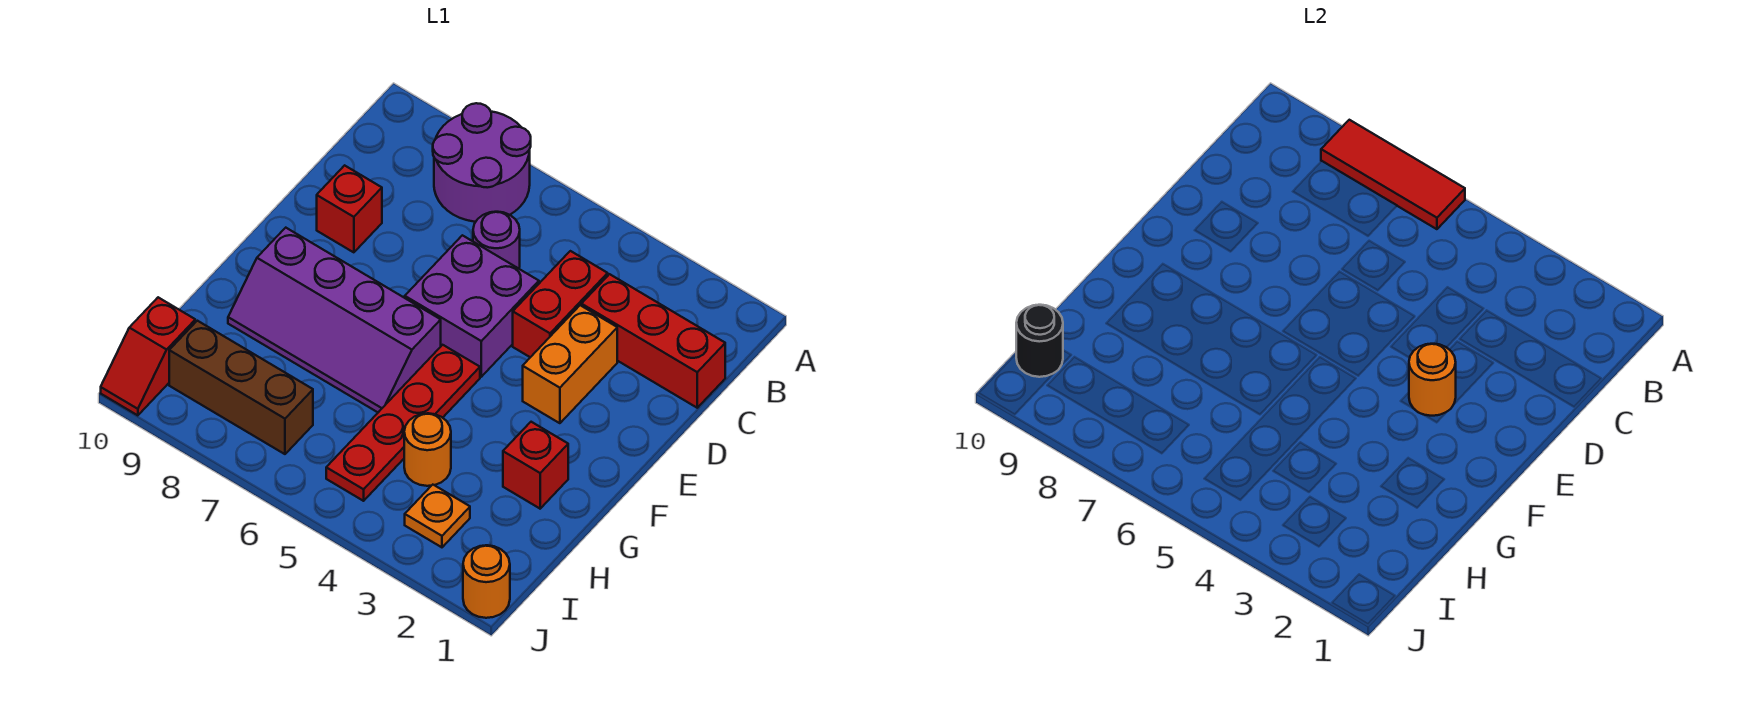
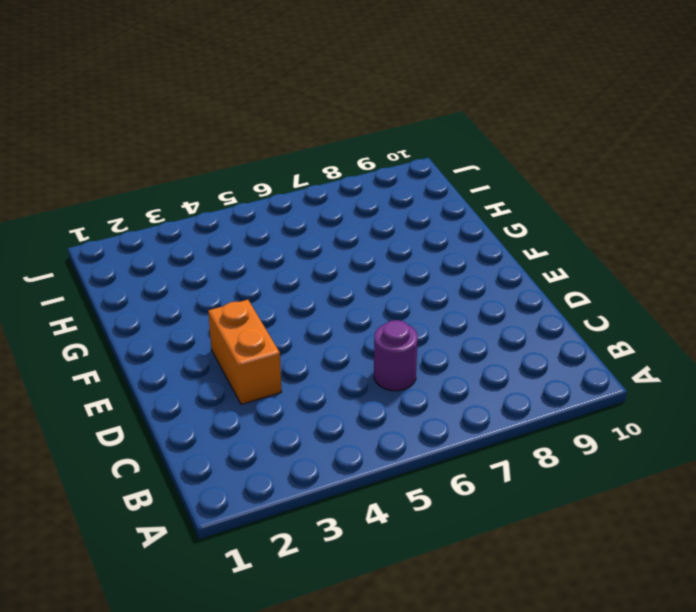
none -> purple 2x2 round brick [433,103,531,222]
none -> red 1x3 brick [581,274,725,408]
none -> red 1x2 brick [513,251,608,357]

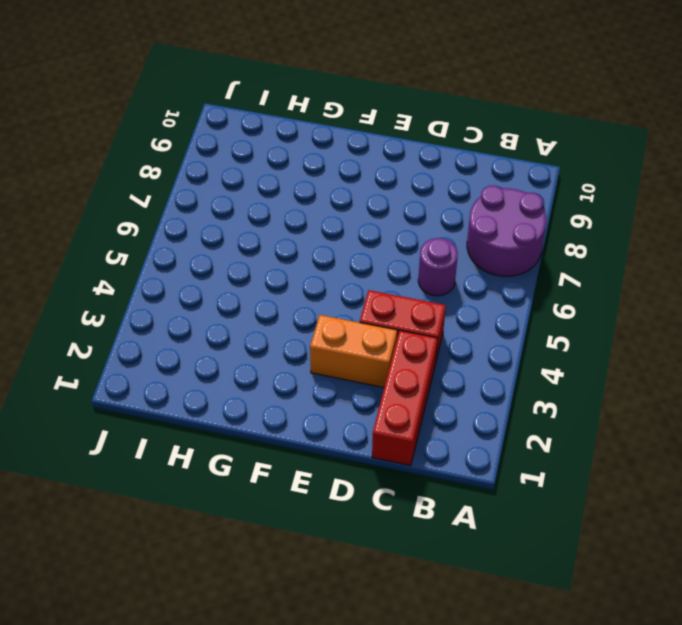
none -> purple 2x2 brick [405,235,539,377]
none -> red 1x1 brick [317,165,382,252]
none -> red 1x4 plate [326,345,480,501]

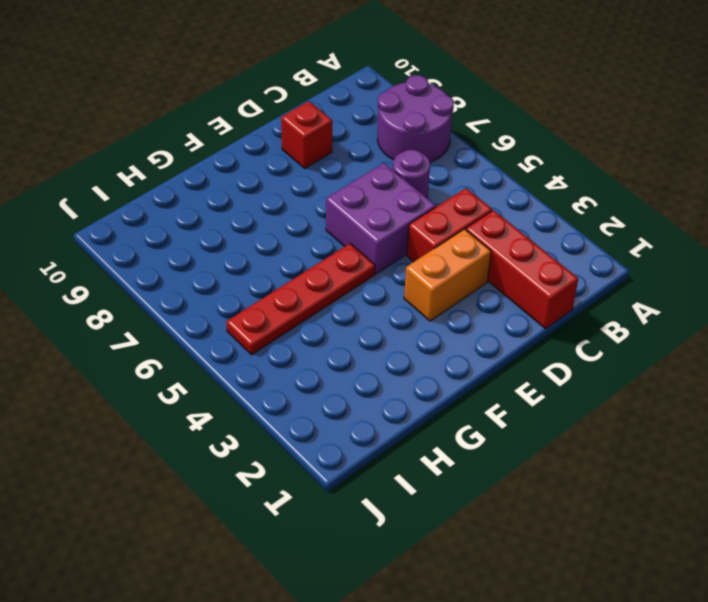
none -> purple 2x4 slope [228,228,441,412]
none -> red 1x1 brick [503,422,568,509]
none -> orange 1x1 round brick [404,413,451,486]

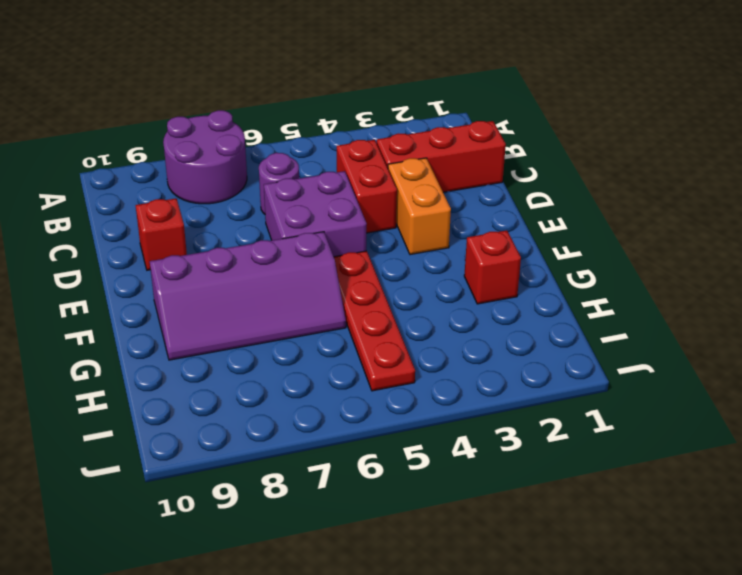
none -> orange 1x1 round brick [404,413,451,486]
none -> orange 1x1 plate [405,485,470,547]
none -> brown 1x3 brick [169,321,313,454]

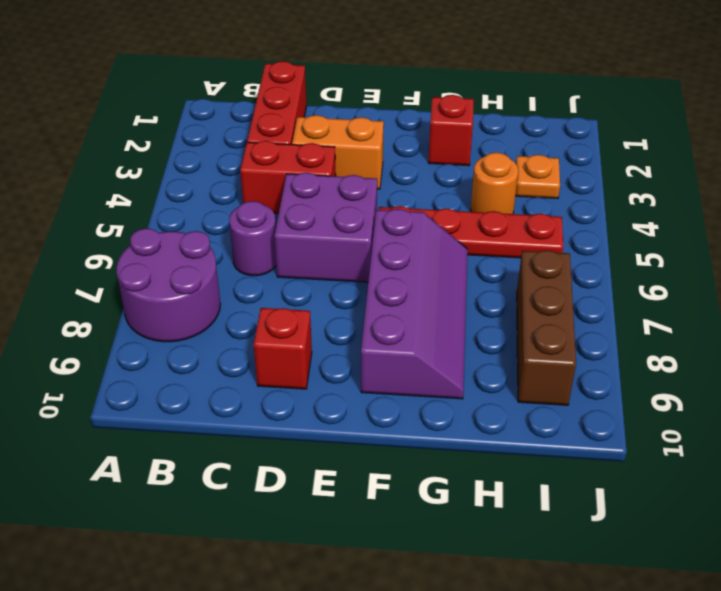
none -> red 1x2 slope [101,297,195,415]
none -> orange 1x1 round brick [463,545,510,618]
none -> red 1x3 tile [1321,120,1465,229]

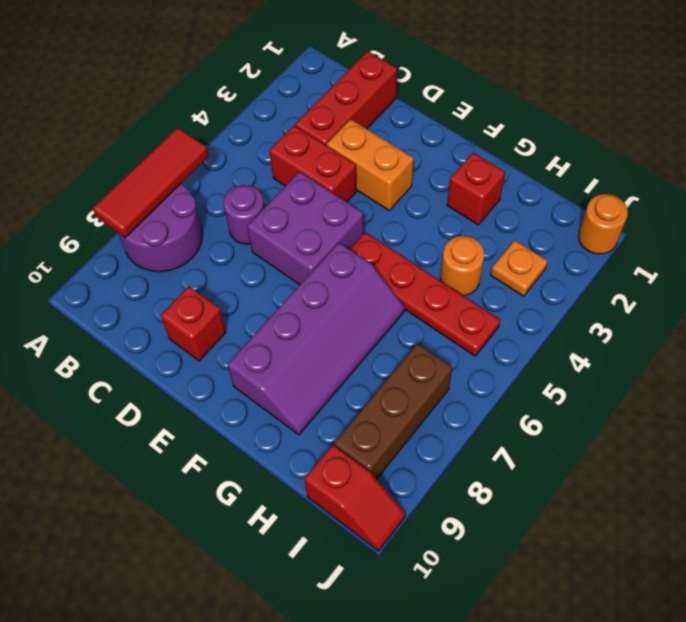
none -> orange 1x1 round brick [1409,344,1456,416]
none -> black 1x1 round brick [1016,305,1063,377]

